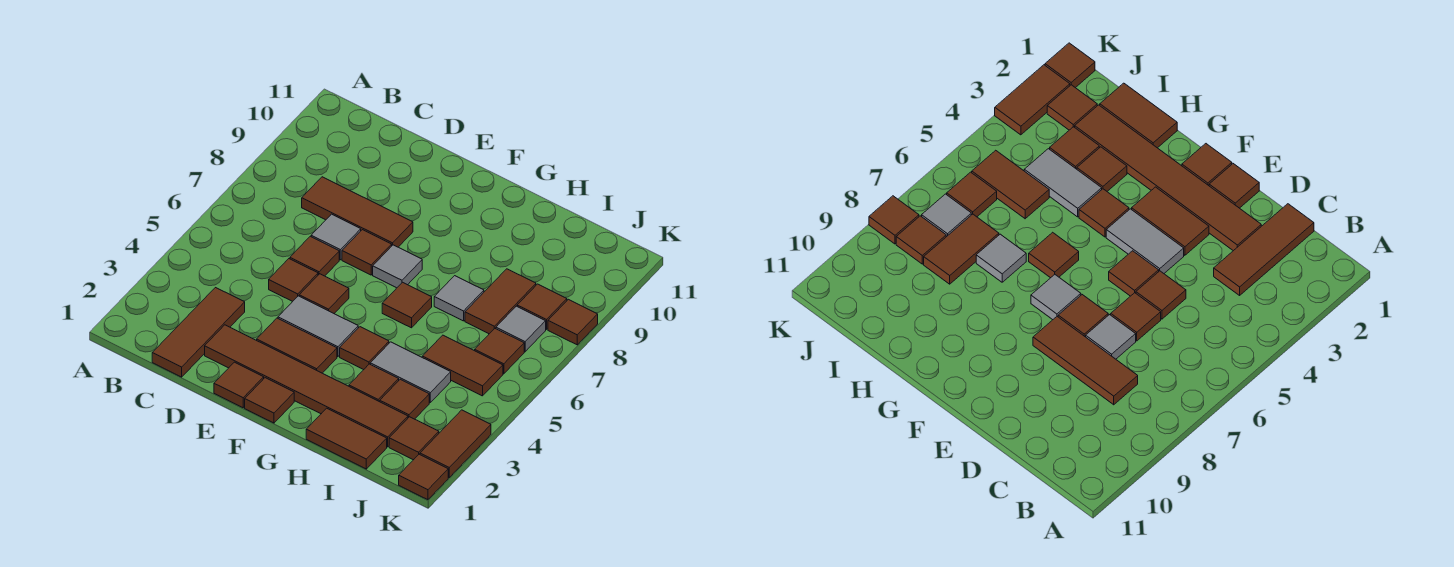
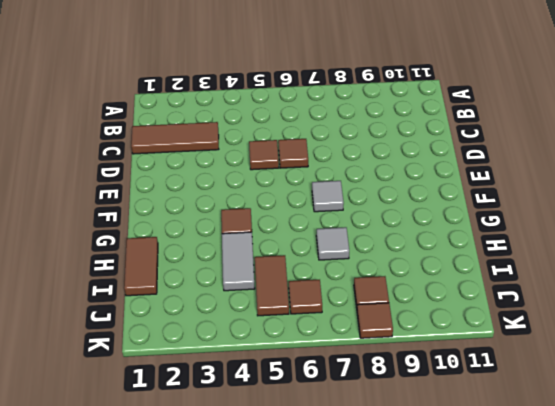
none -> brown 1x3 tile [302,177,413,247]
none -> brown 1x6 tile [205,325,408,447]
none -> grey 1x1 tile [311,214,361,260]

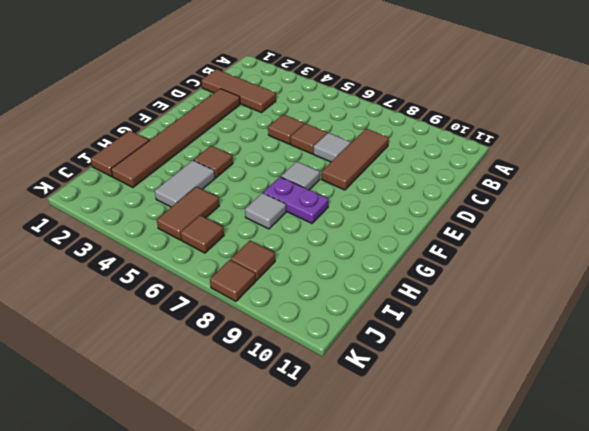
purple 1x2 plate [263,177,329,223] -> none
none -> brown 1x1 tile [214,362,264,408]
none -> brown 1x2 tile [257,318,337,373]
none -> grey 1x2 tile [278,296,358,357]

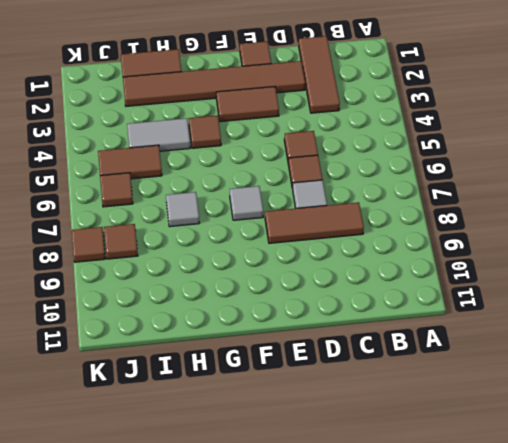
none -> grey 1x2 tile [278,296,358,357]
none -> brown 1x1 tile [299,274,349,313]
none -> brown 1x1 tile [342,230,392,275]

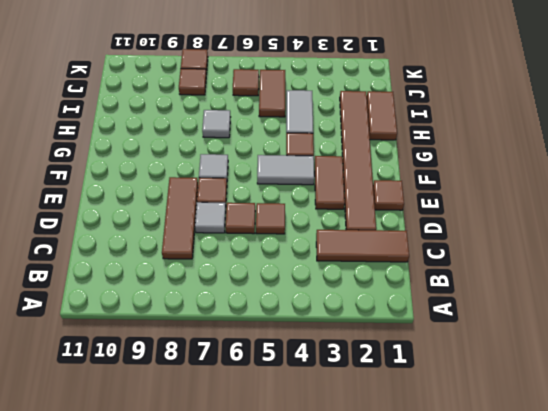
grey 1x2 tile [257,155,314,185] -> grey 1x2 tile turned to [278,296,358,357]
none -> brown 1x1 tile [299,274,349,313]
none -> brown 1x1 tile [245,378,294,423]
none -> brown 1x1 tile [382,282,432,328]

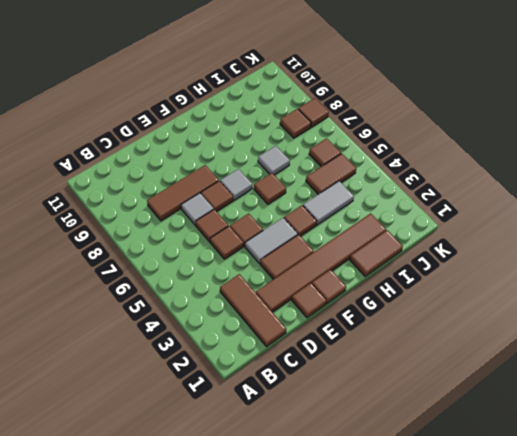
none -> brown 1x1 tile [349,364,399,402]
none -> brown 1x1 tile [380,379,429,419]
none -> brown 1x2 tile [465,269,536,334]

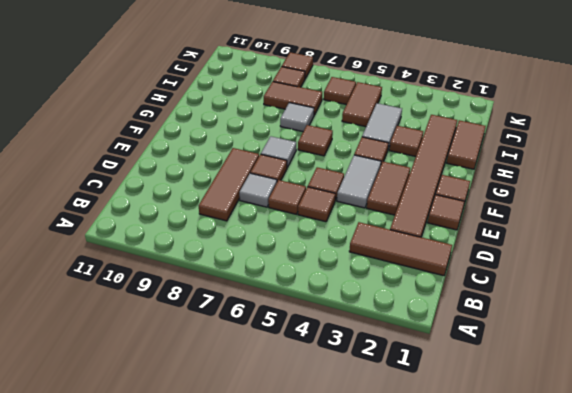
none -> brown 1x1 tile [380,379,429,419]
none -> brown 1x1 tile [389,417,439,460]
none -> grey 1x1 tile [496,306,546,352]

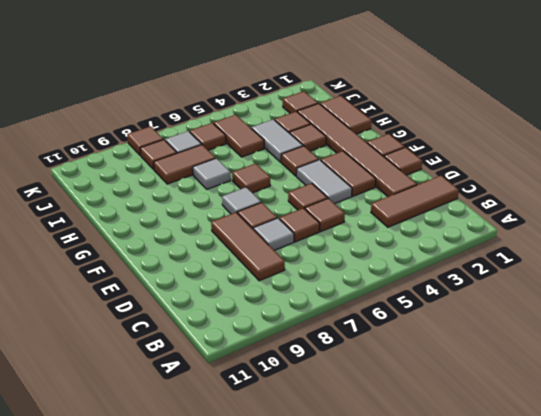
none -> brown 1x1 tile [399,454,448,500]
none -> brown 1x2 tile [420,410,491,477]

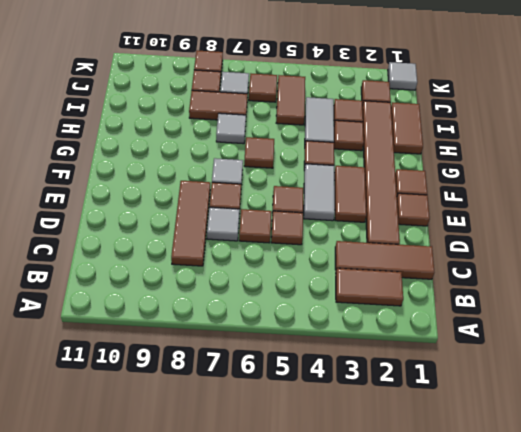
brown 1x2 tile [336,268,403,306] -> brown 1x2 tile moved to [420,410,491,477]
grey 1x1 tile [388,62,417,90] -> brown 1x1 tile [399,454,448,500]

